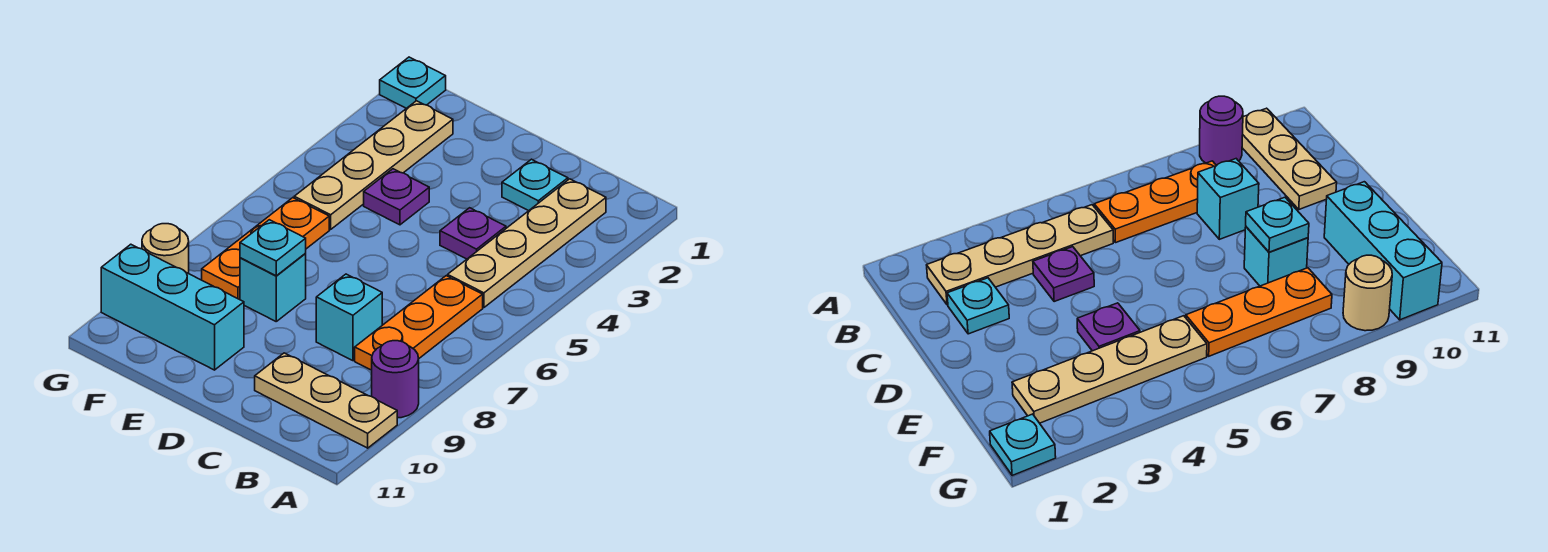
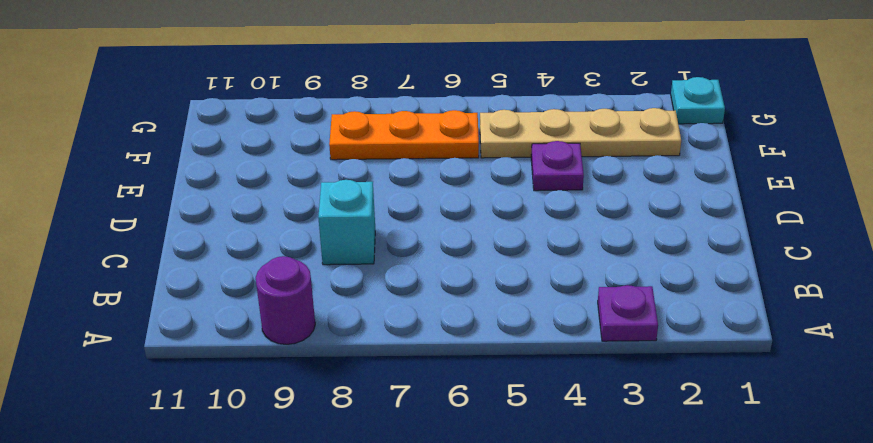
purple 1x1 plate [598,285,658,341] -> purple 1x1 plate moved to [440,208,506,259]
none -> tan 1x3 plate [255,353,397,448]
none -> tan 1x4 plate [448,179,606,308]
none -> orange 1x3 plate [355,276,483,370]

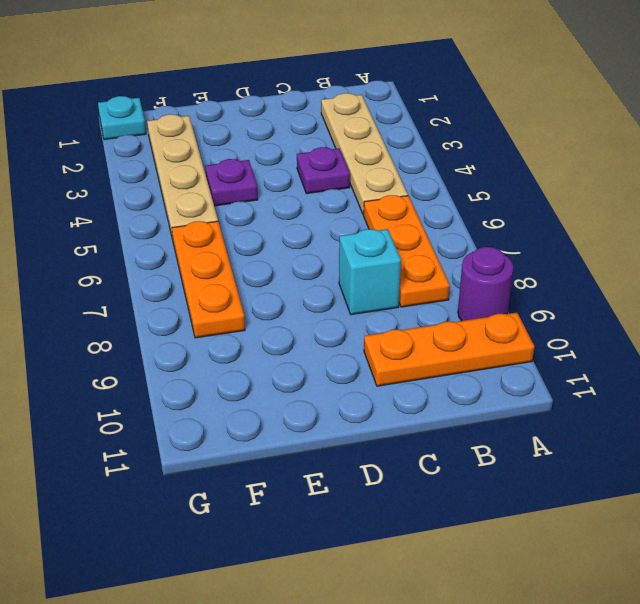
orange 1x3 plate [364,313,534,386] -> tan 1x3 plate [255,353,397,448]
none -> cyan 1x1 plate [502,159,568,211]
none -> cyan 1x1 brick [240,253,306,321]
none -> cyan 1x3 brick [101,244,244,370]

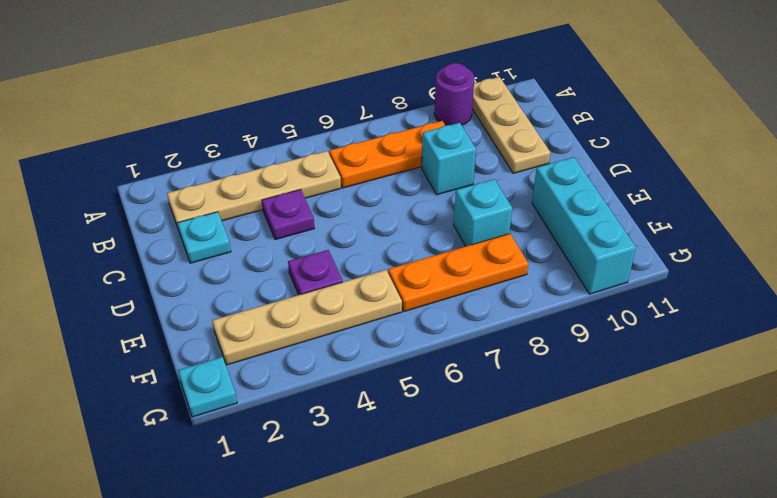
none -> tan 1x1 round brick [142,224,189,273]
none -> cyan 1x1 plate [240,220,306,276]

